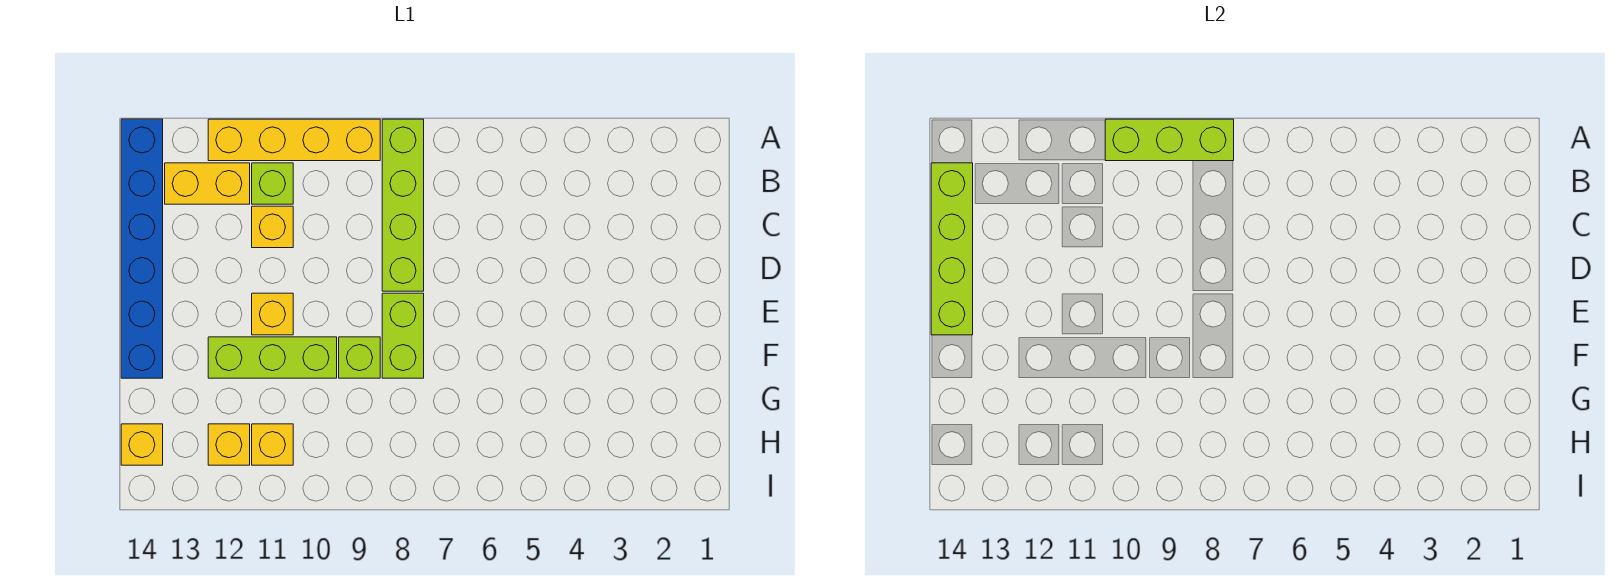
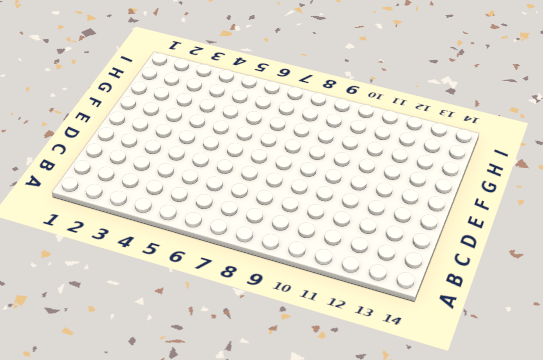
none -> lime 1x4 brick [382,119,424,291]
none -> yellow 1x4 brick [208,119,380,161]
none -> blue 1x6 brick [121,119,163,378]

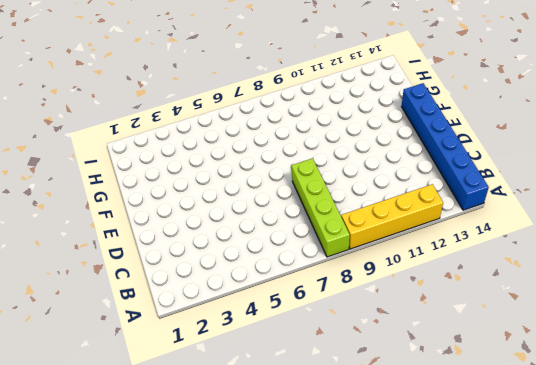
none -> lime 1x1 brick [252,163,293,204]
none -> yellow 1x2 brick [165,163,250,204]
none -> yellow 1x1 brick [252,206,293,248]

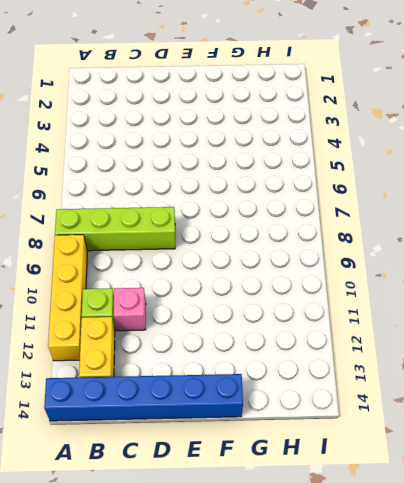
pink 1x1 brick [113,288,146,331] -> yellow 1x1 brick [252,206,293,248]
none -> lime 1x2 brick [382,293,424,378]
none -> yellow 1x1 brick [252,293,293,335]
none -> lime 1x1 brick [339,337,380,378]

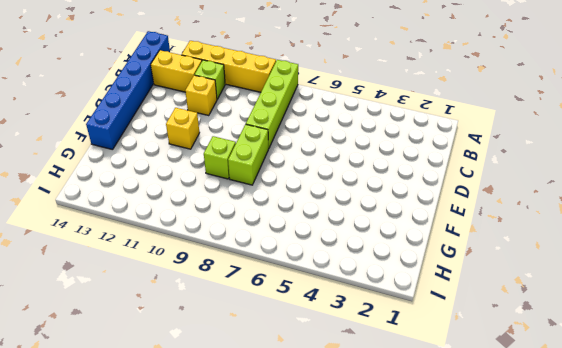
none -> lime 1x3 brick [208,337,337,378]
none -> yellow 1x1 brick [252,424,293,465]
none -> yellow 1x1 brick [208,424,250,465]

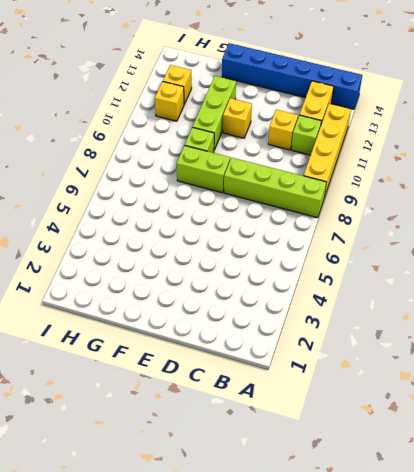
none -> yellow 1x1 brick [121,424,163,465]
none -> lime 1x3 brick [1105,119,1234,161]
none -> lime 1x4 brick [931,163,973,335]

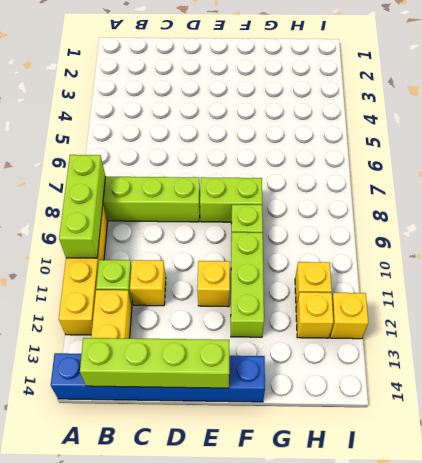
yellow 1x1 brick [330,293,368,339] -> yellow 1x1 brick moved to [121,424,163,465]

